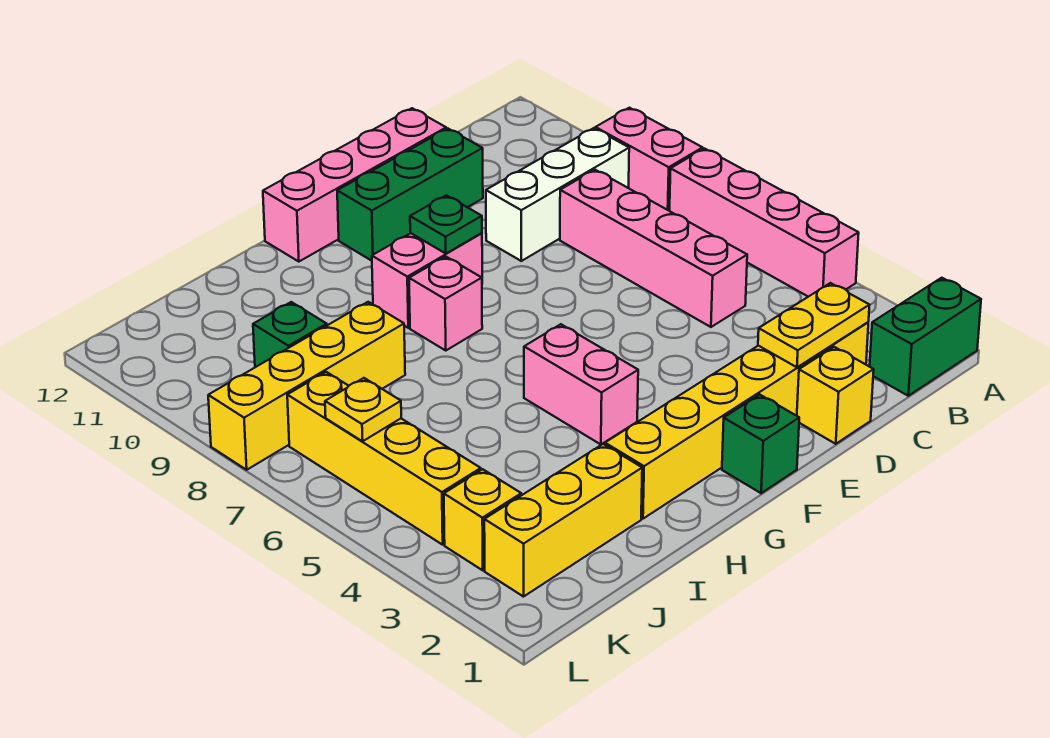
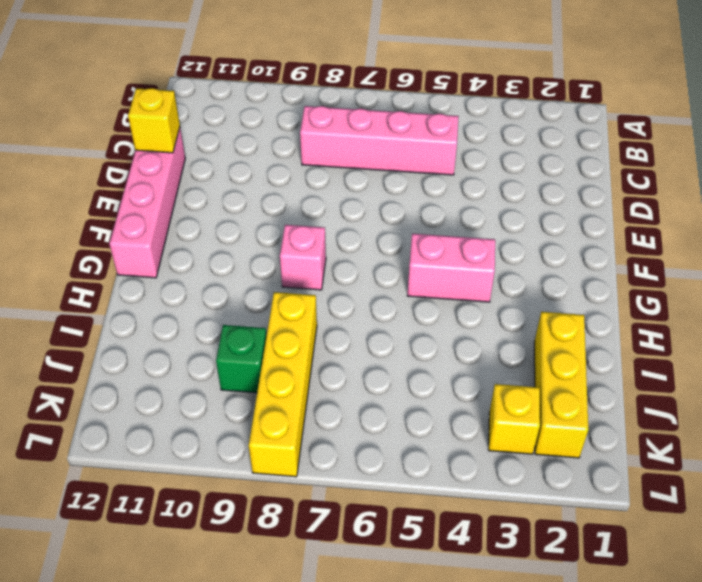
yellow 1x1 brick [128,88,180,153] -> yellow 1x1 brick moved to [797,347,874,444]
none -> green 1x2 brick [870,278,981,396]
none -> pink 1x4 brick [670,149,859,297]
none -> pink 1x2 brick [595,108,703,211]

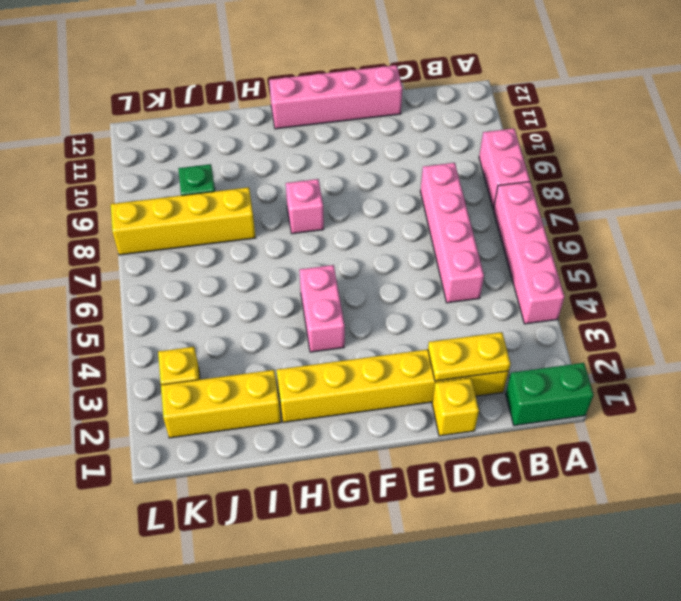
none -> white 1x3 brick [486,128,629,261]
none -> green 1x3 brick [337,129,483,261]
none -> green 1x1 brick [722,395,799,493]

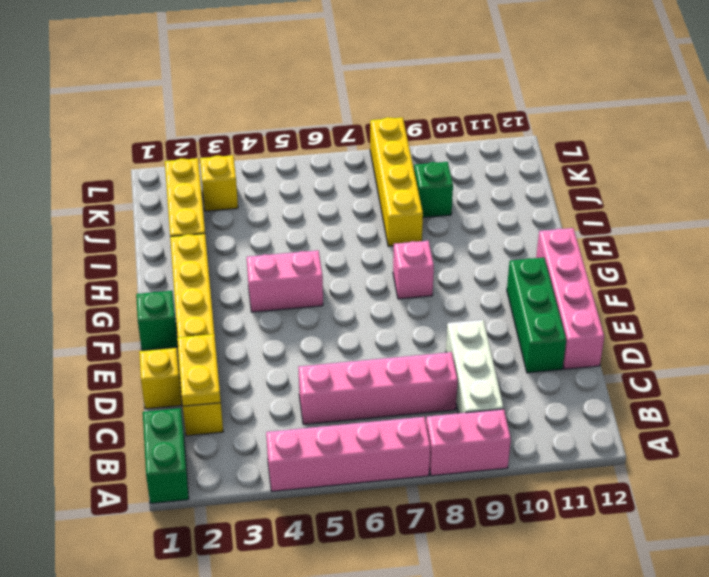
none -> pink 1x2 brick [372,233,482,328]
none -> yellow 1x4 brick [287,372,481,545]
none -> green 1x1 plate [410,195,482,254]

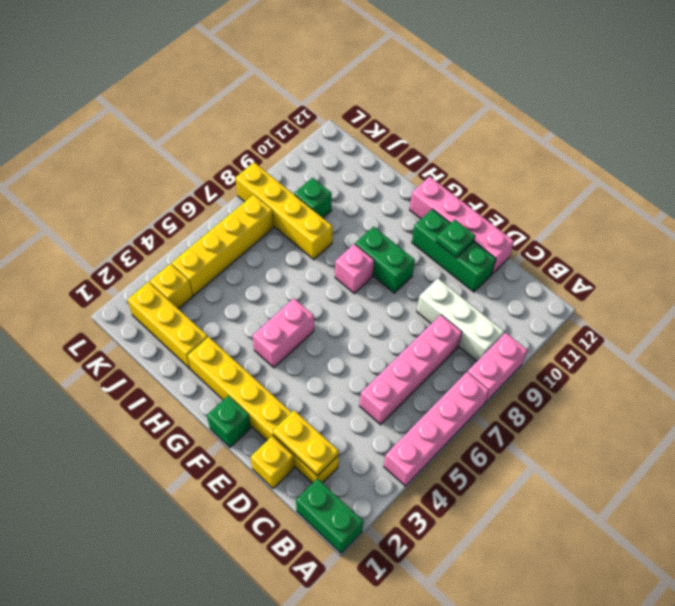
green 1x1 plate [436,220,476,258] -> green 1x1 plate moved to [410,195,482,254]
green 1x2 brick [355,227,415,293] -> pink 1x2 brick [372,233,482,328]
none -> yellow 1x1 plate [325,378,401,441]

